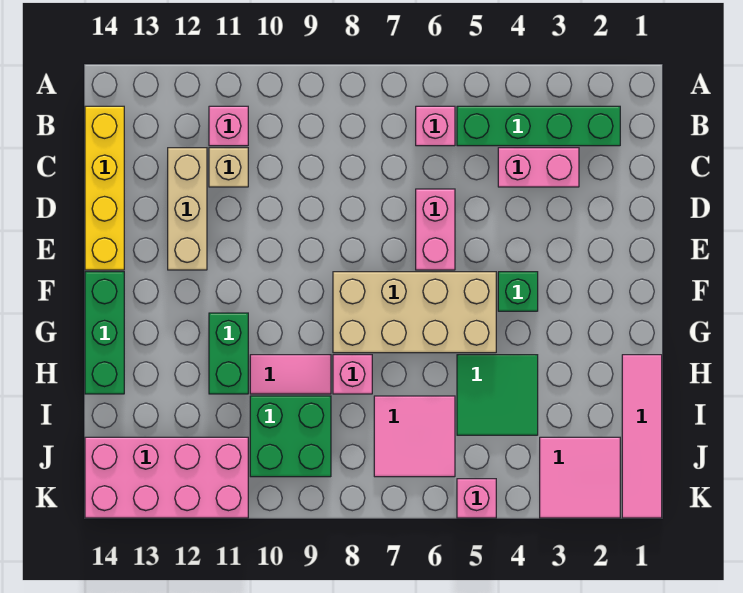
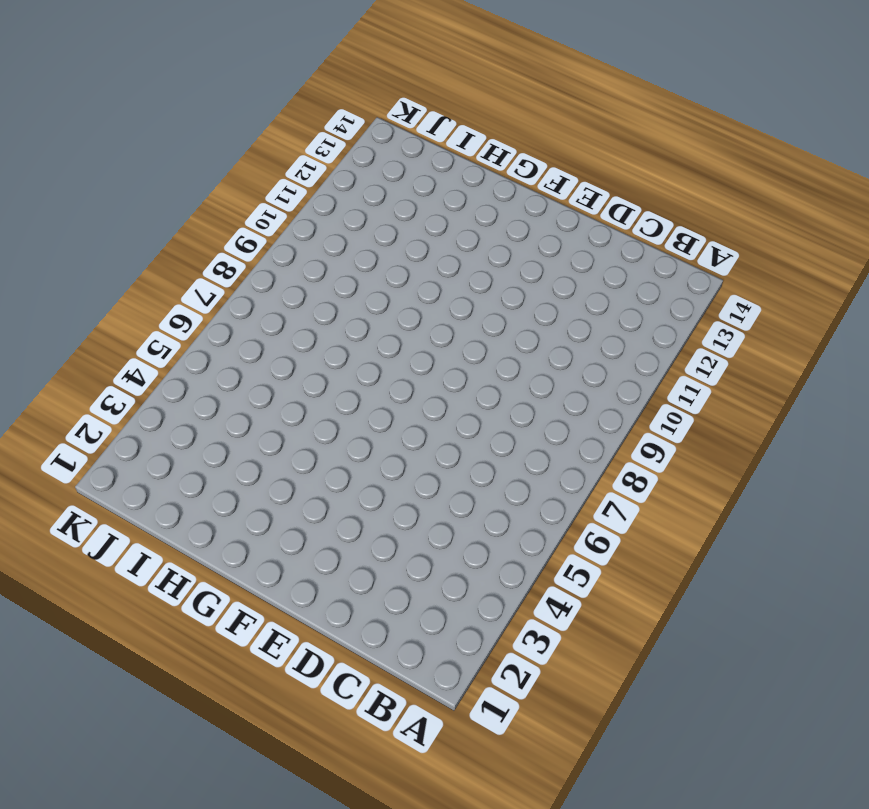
none -> green 1x4 brick [457,106,620,146]
none -> pink 1x1 brick [416,106,455,146]
none -> pink 1x1 brick [209,106,248,146]

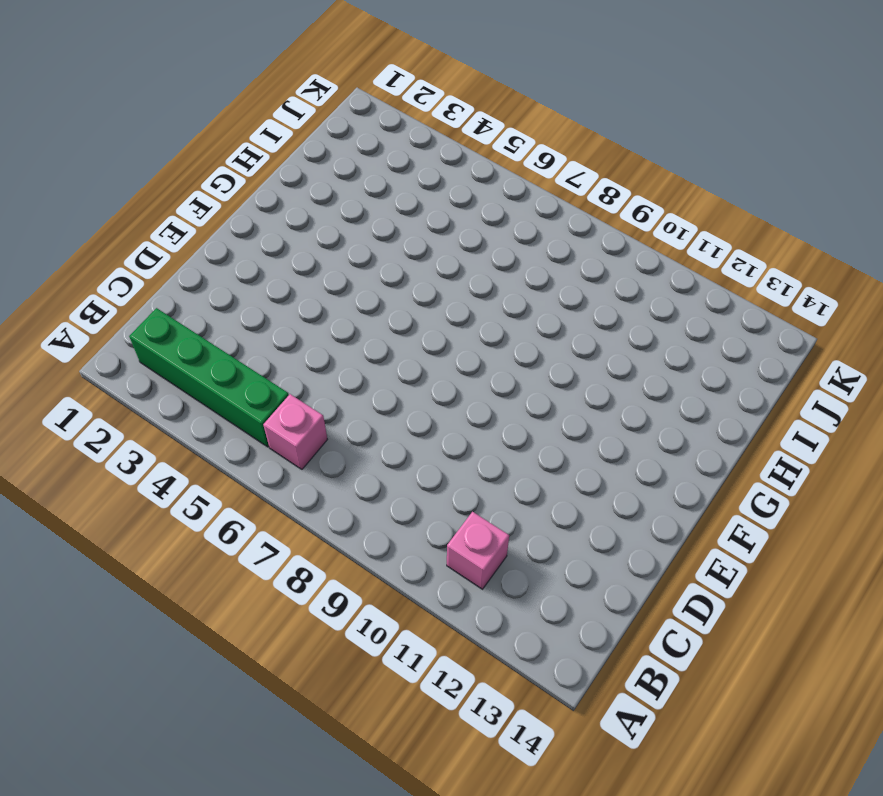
none -> yellow 1x4 brick [85,106,124,270]
none -> pink 1x2 brick [498,148,579,187]
none -> tan 1x1 brick [209,148,248,187]

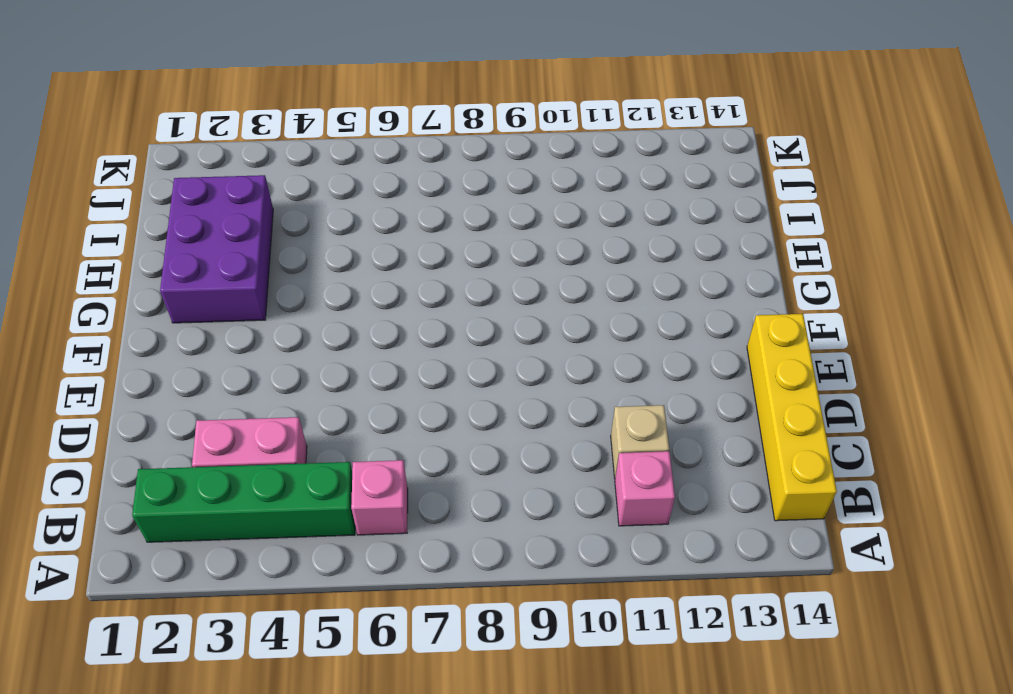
purple 2x3 brick [160,175,273,323] -> none
none -> tan 1x3 brick [168,148,207,270]
none -> pink 1x2 brick [416,189,455,270]
none -> green 1x1 brick [498,272,538,311]

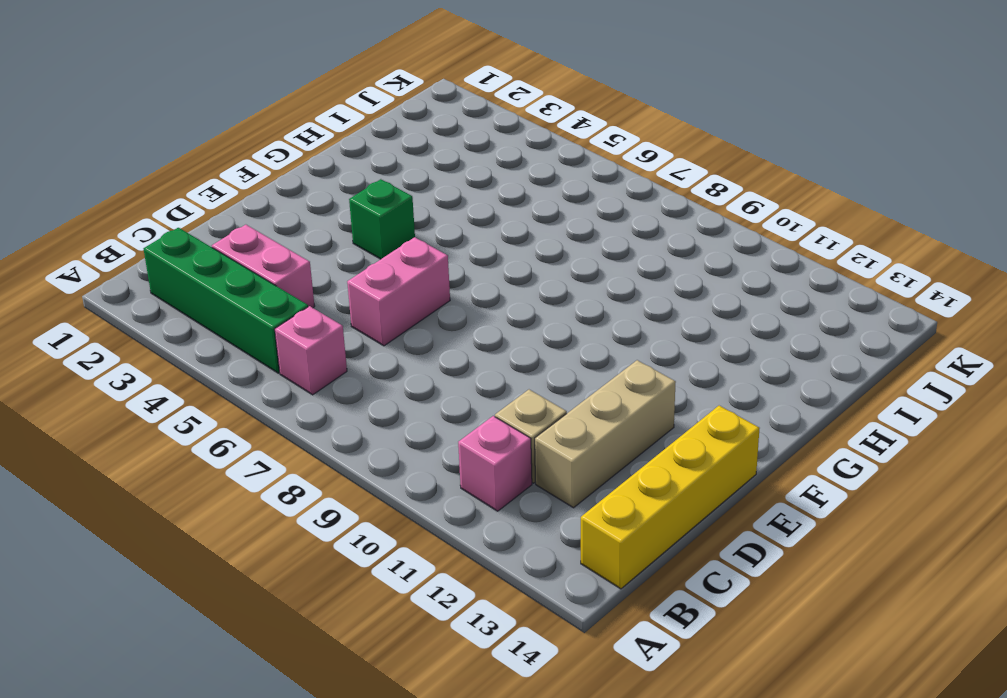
none -> tan 2x4 brick [333,272,496,353]
none -> green 1x3 brick [85,272,124,394]
none -> green 1x2 brick [209,313,248,394]

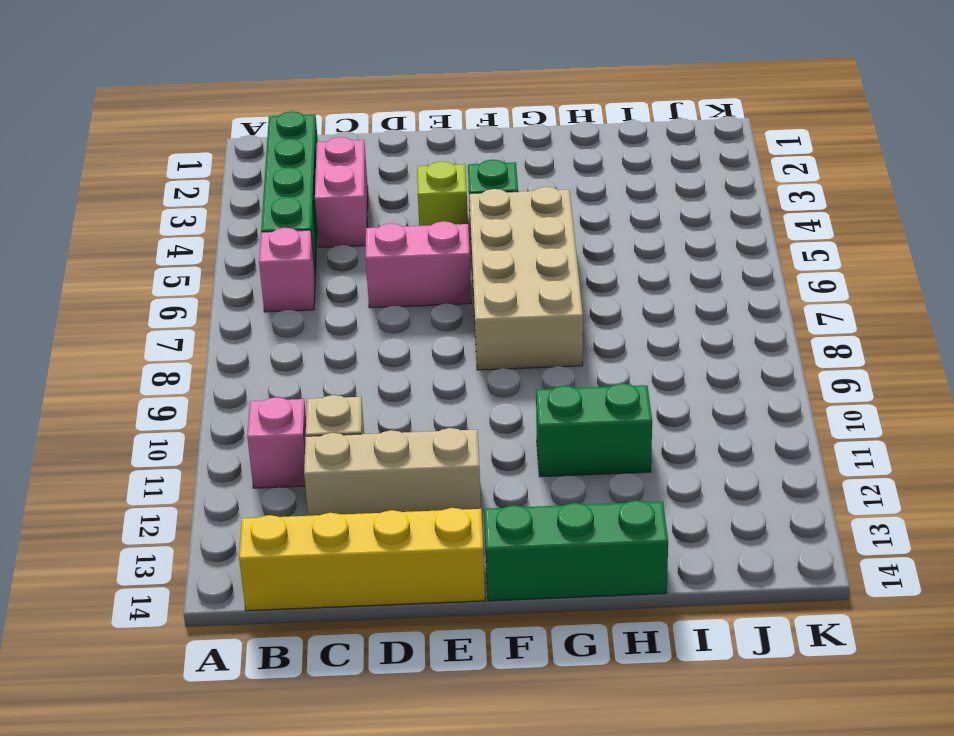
lime 1x1 brick [417,162,468,226] -> none
none -> pink 1x4 tile [622,355,662,518]
none -> green 2x2 tile [457,355,538,435]
none -> pink 1x1 brick [333,355,372,394]

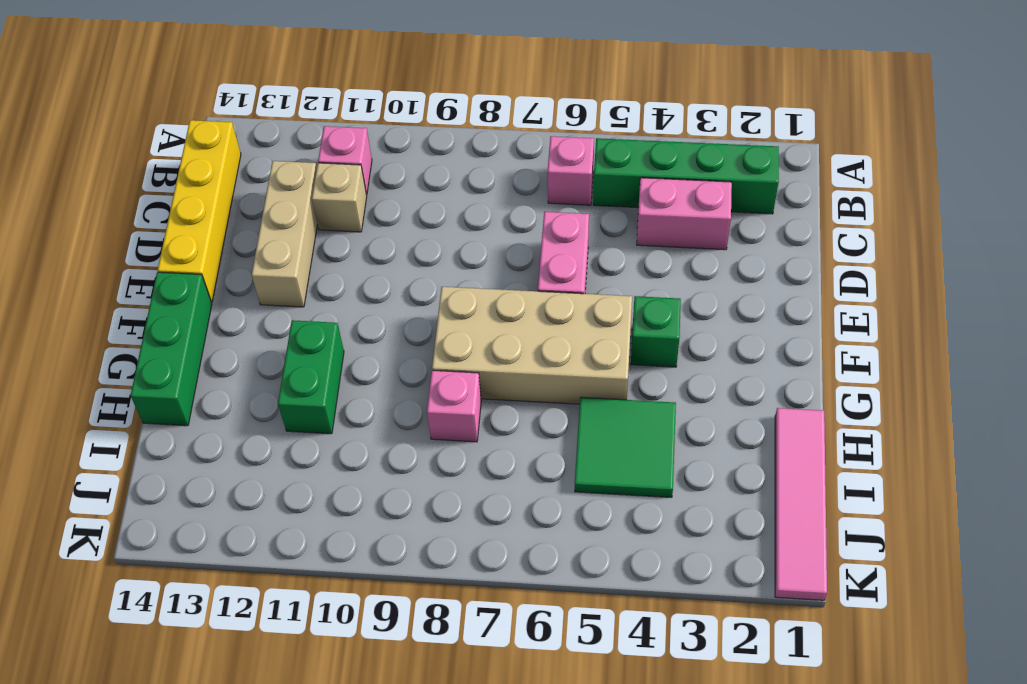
none -> pink 1x2 tile [250,355,331,394]
none -> pink 2x2 tile [374,396,455,477]
none -> green 2x2 brick [250,396,331,477]

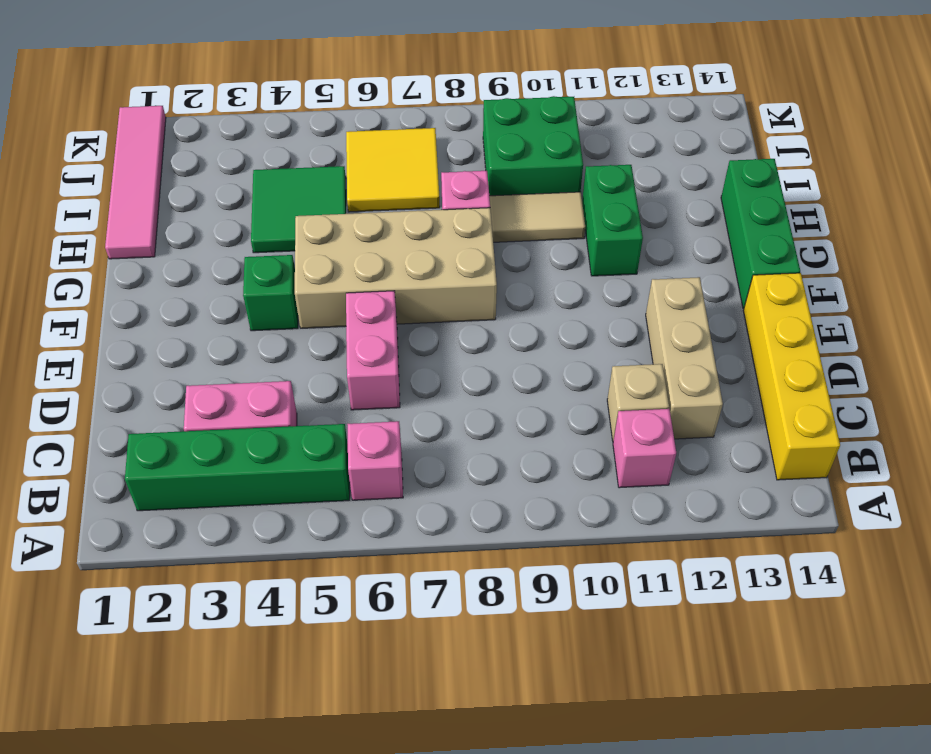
tan 1x2 tile [489,192,585,242] -> pink 1x2 tile [250,355,331,394]
yellow 2x2 tile [346,128,440,212] -> pink 2x2 tile [374,396,455,477]
none -> pink 2x2 tile [540,437,620,518]
none -> pink 2x4 brick [85,437,248,518]
none -> pink 1x1 brick [457,479,496,518]

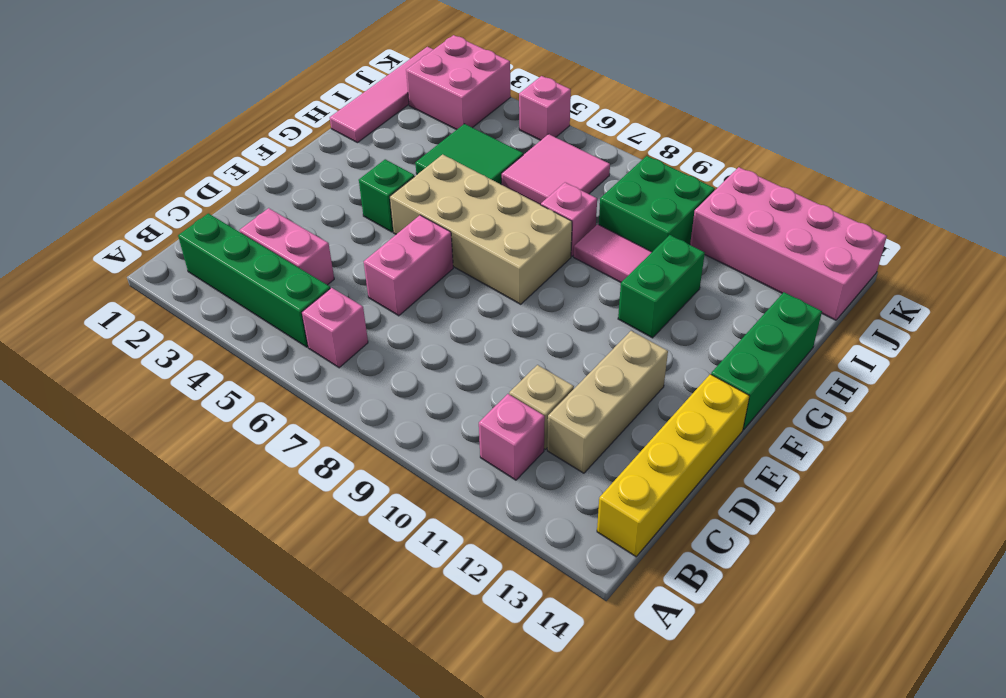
pink 2x2 brick [406,35,511,130] -> pink 2x2 tile [540,437,620,518]

